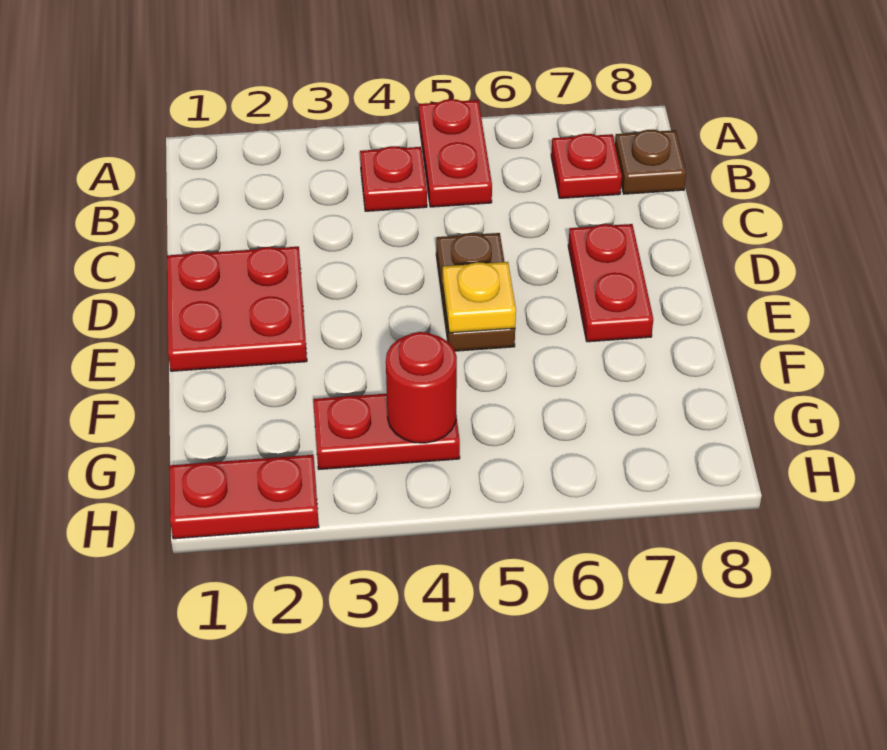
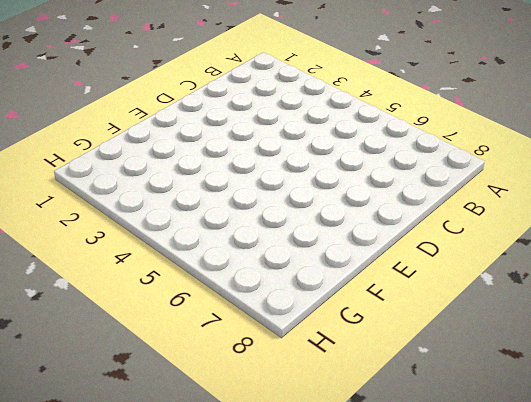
none -> red 1x2 plate [419,99,492,207]
none -> red 1x1 plate [360,146,427,211]

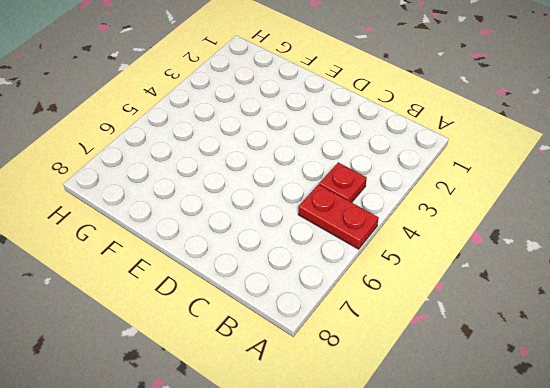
none -> red 1x1 plate [551,134,622,198]
none -> brown 1x1 plate [615,130,686,194]

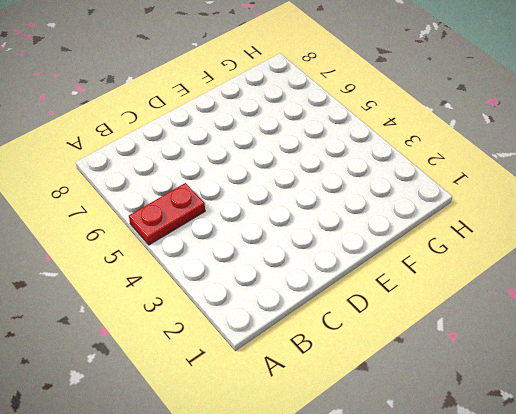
none -> red 1x1 plate [360,146,427,211]
none -> red 1x1 plate [551,134,622,198]

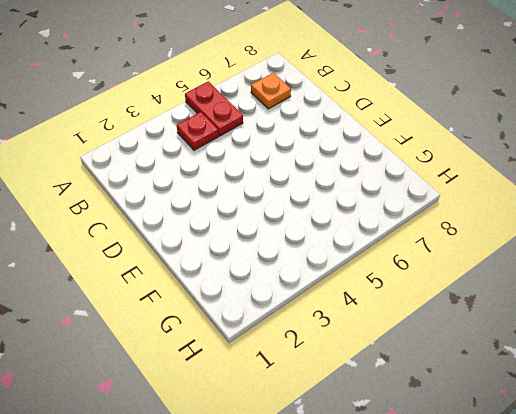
orange 1x1 plate [251,73,291,109] -> red 1x1 plate [551,134,622,198]
none -> brown 1x1 plate [615,130,686,194]
none -> red 2x2 plate [167,247,307,371]

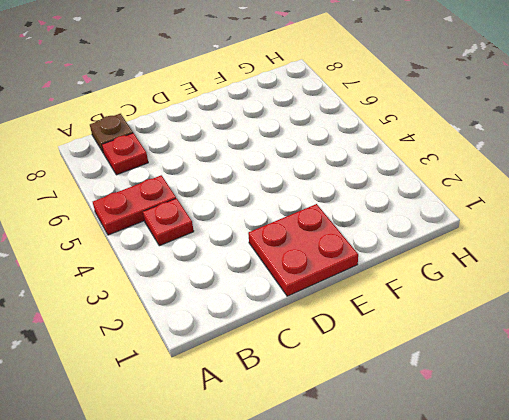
none -> brown 1x2 plate [436,233,515,351]
none -> red 1x2 plate [568,224,653,342]

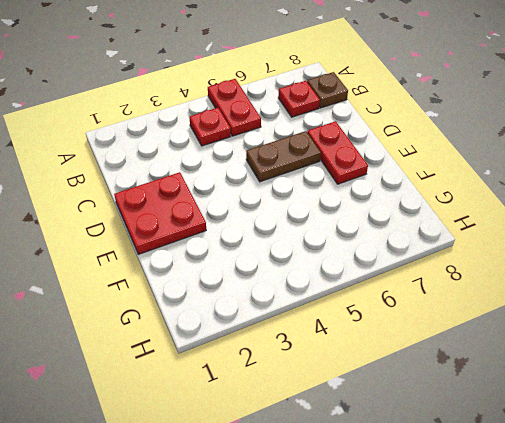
brown 1x2 plate [246,131,321,182] -> brown 1x2 plate turned to [436,233,515,351]
none -> red 1x2 plate [313,394,460,469]
none -> red 1x2 plate [169,455,319,539]

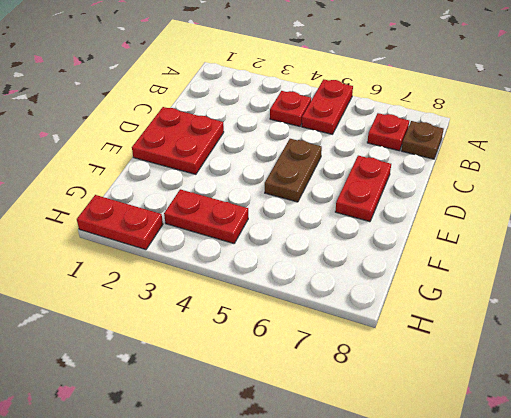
none -> yellow 1x1 plate [443,262,516,333]
none -> red 1x1 round brick [386,332,457,443]

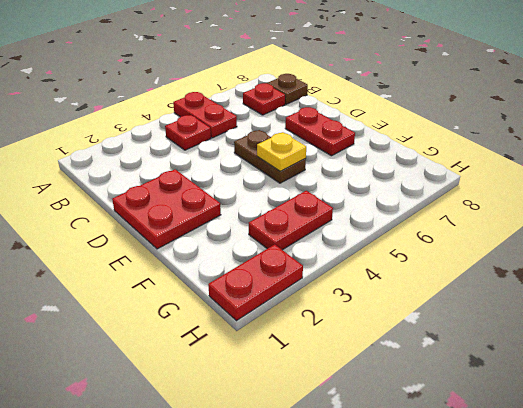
none -> red 1x1 round brick [386,332,457,443]

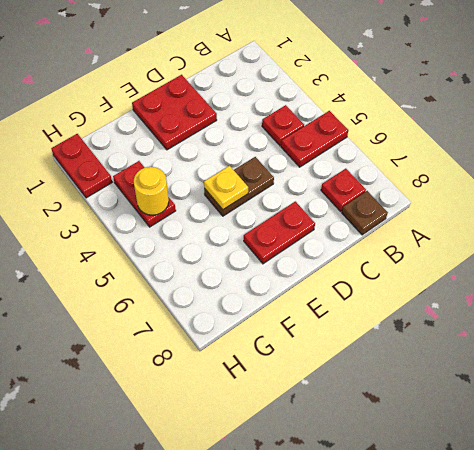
yellow 1x1 round brick [134,167,169,215] -> red 1x1 round brick [386,332,457,443]

